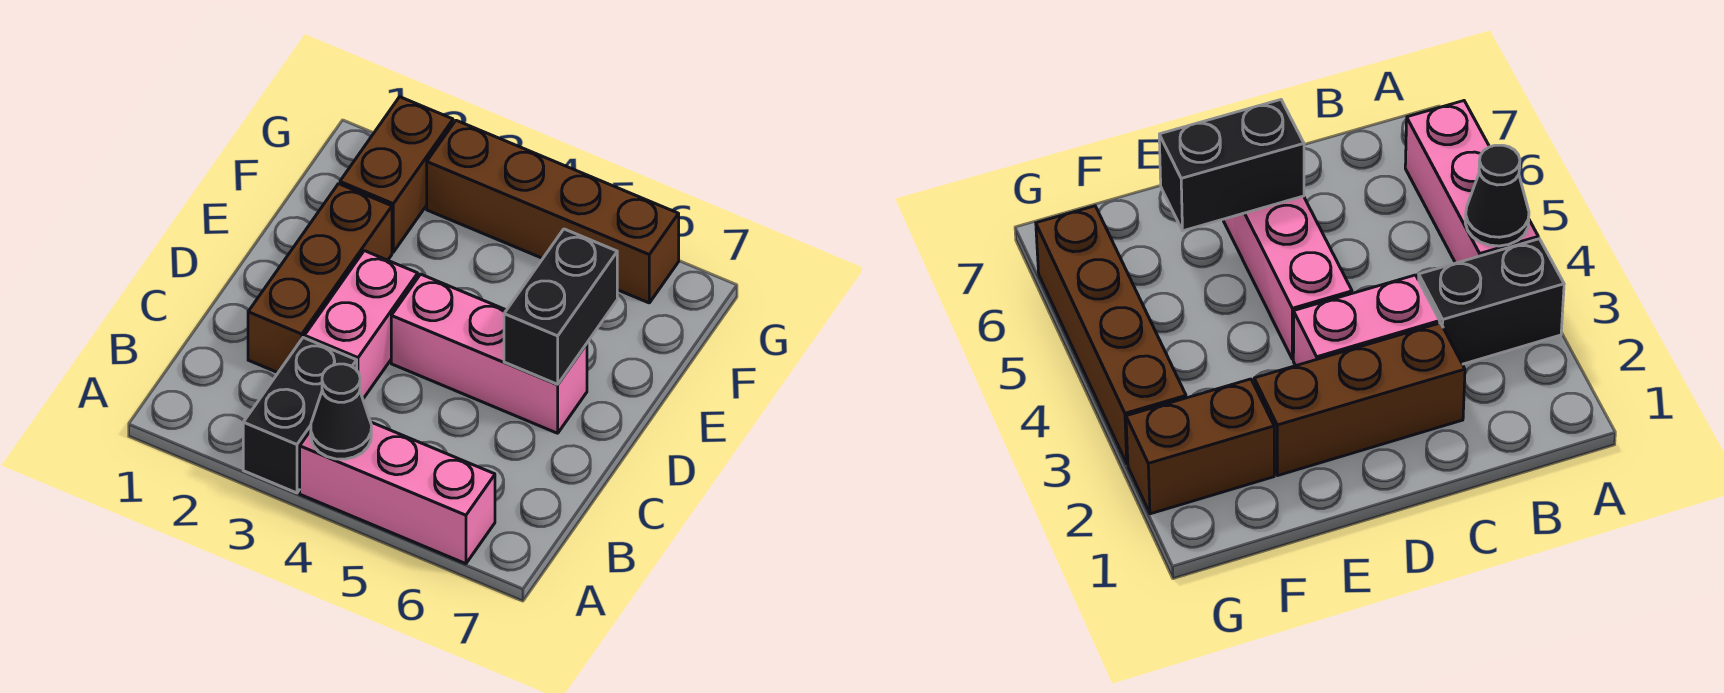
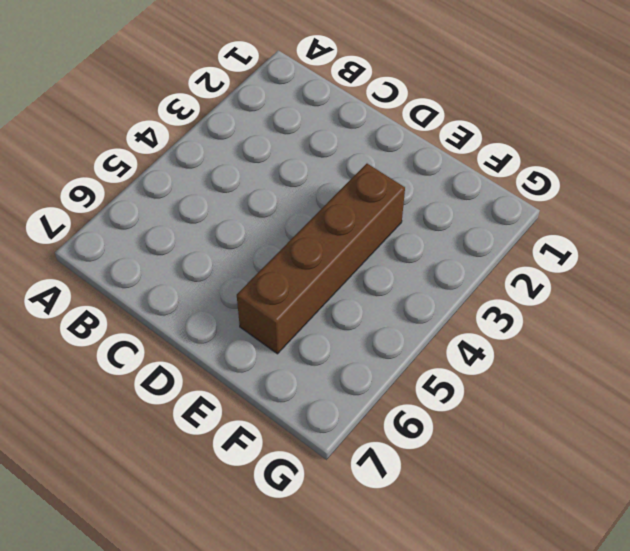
brown 1x4 brick [237,164,405,354] -> brown 1x4 brick moved to [427,120,679,303]
none -> black 1x2 brick [243,338,357,493]
none -> pink 1x3 brick [300,422,495,564]

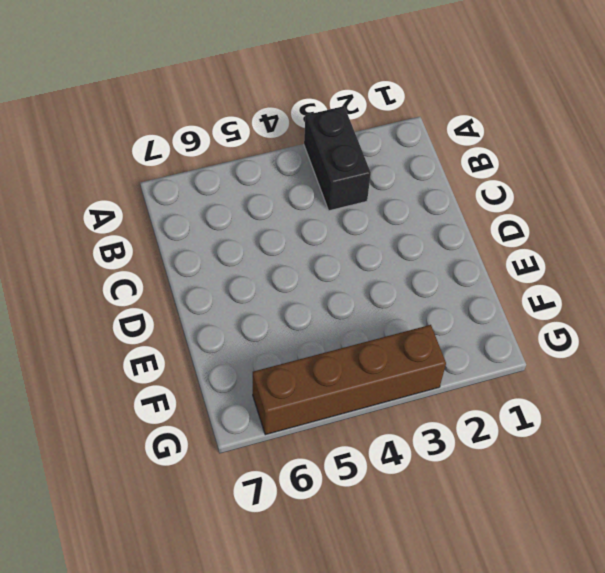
none -> pink 1x3 brick [300,422,495,564]
none -> brown 1x3 brick [248,184,392,373]

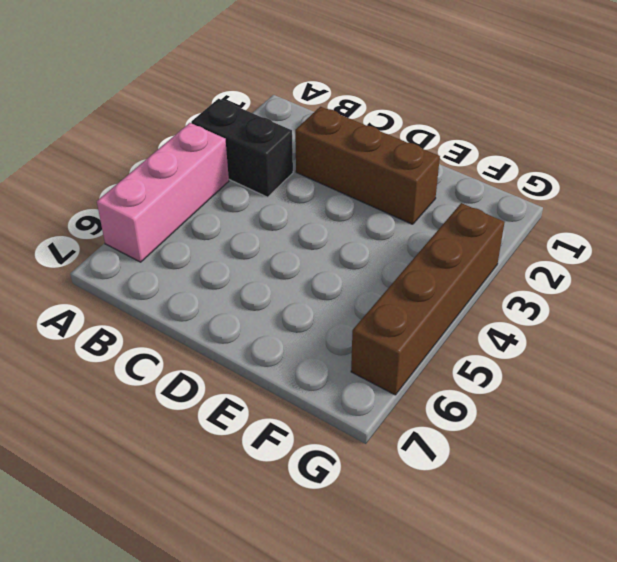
none -> pink 1x2 brick [304,251,418,399]
none -> pink 1x3 brick [391,274,587,433]

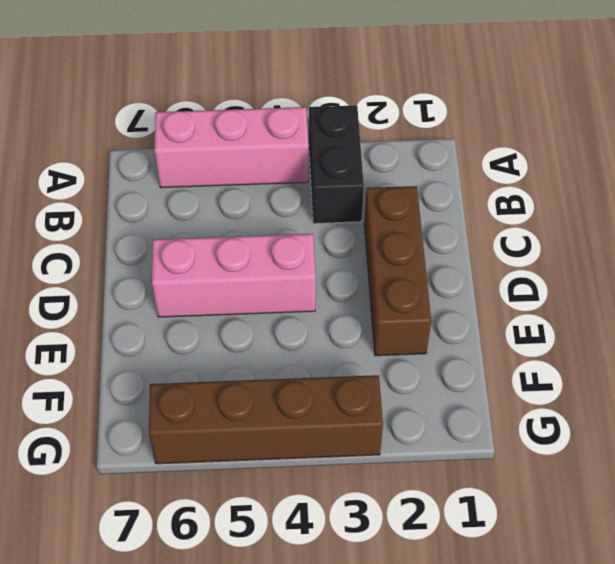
none -> pink 1x2 brick [304,251,418,399]
none -> brown 1x2 brick [340,97,453,252]

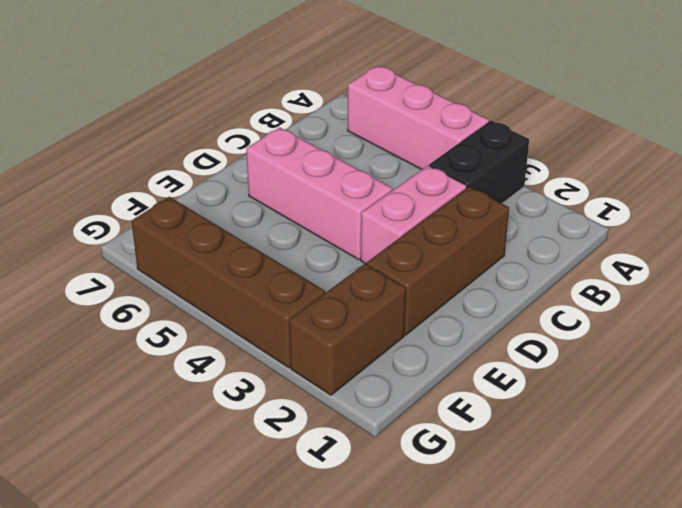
none -> black 1x1 cone [311,364,371,459]
none -> black 1x2 brick [504,229,617,384]

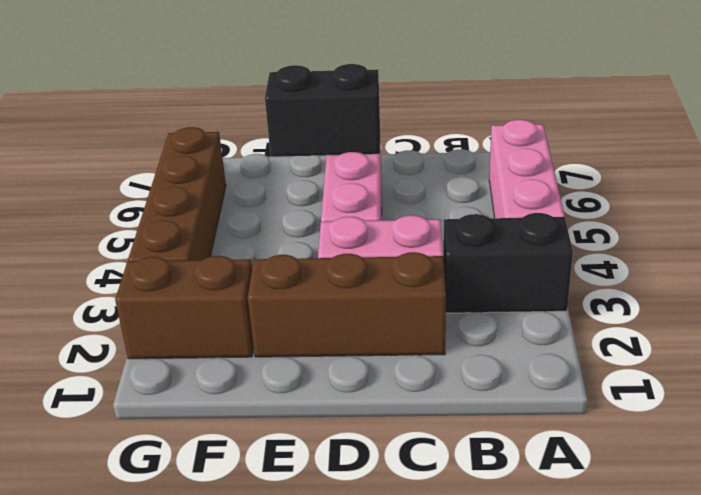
none -> black 1x1 cone [311,364,371,459]

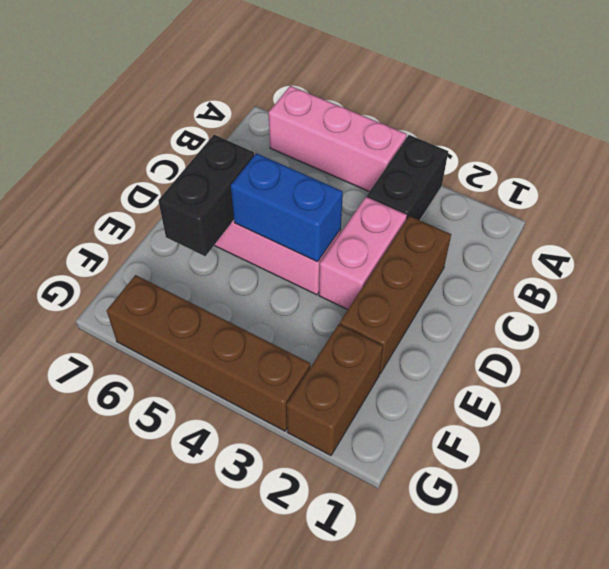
blue 1x2 brick [231,153,343,262] -> none
none -> black 1x1 cone [311,364,371,459]

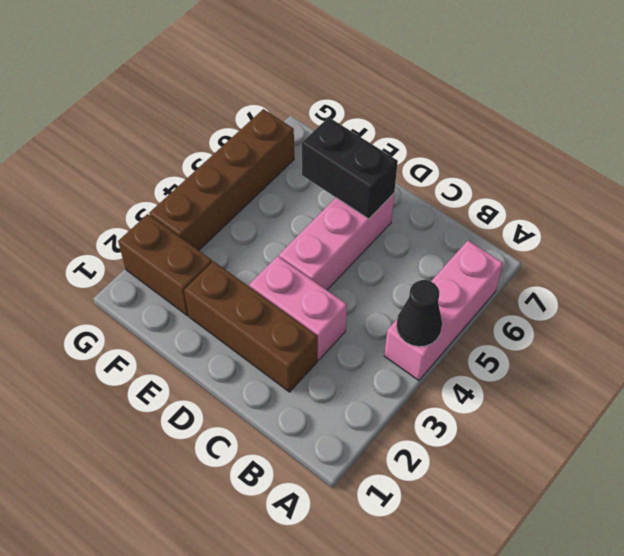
none -> black 1x2 brick [243,338,357,493]

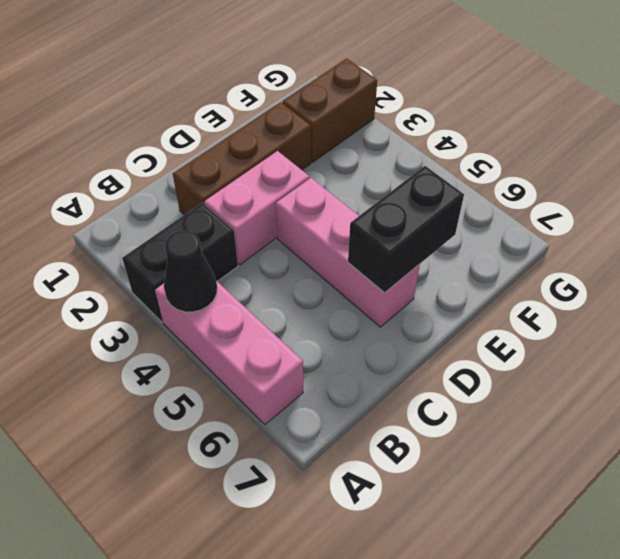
none -> brown 1x4 brick [427,120,679,303]

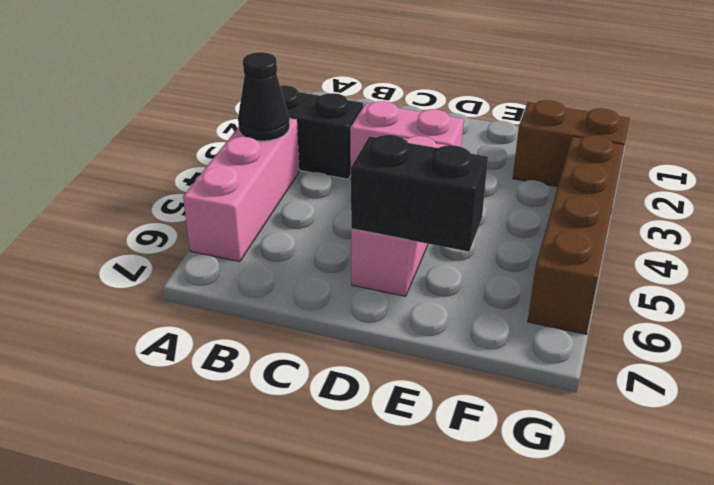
none -> brown 1x3 brick [248,184,392,373]

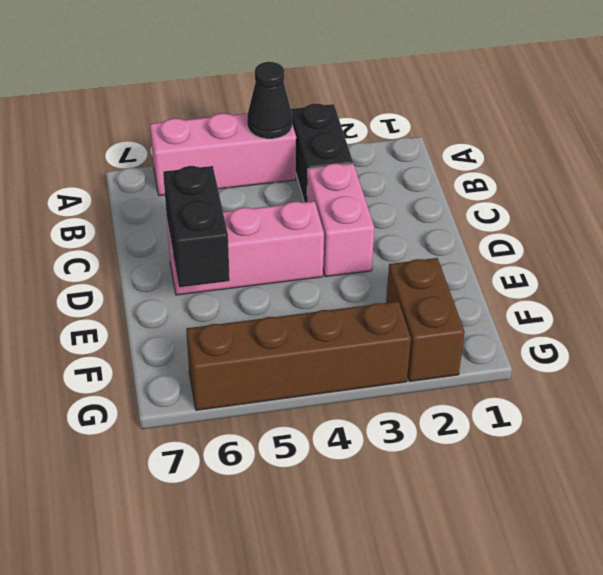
none -> brown 1x3 brick [248,184,392,373]

